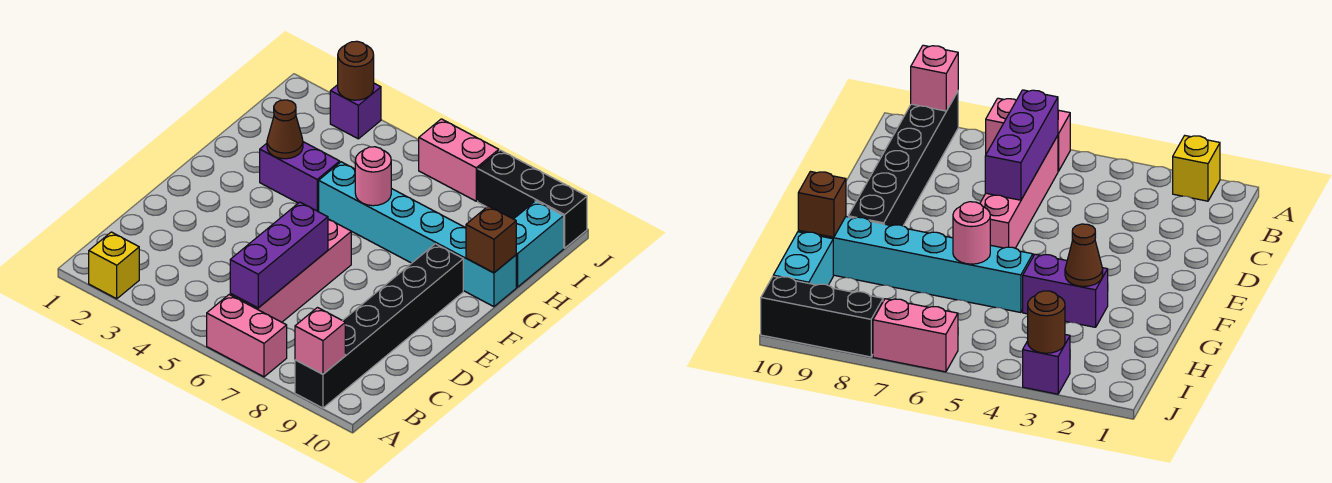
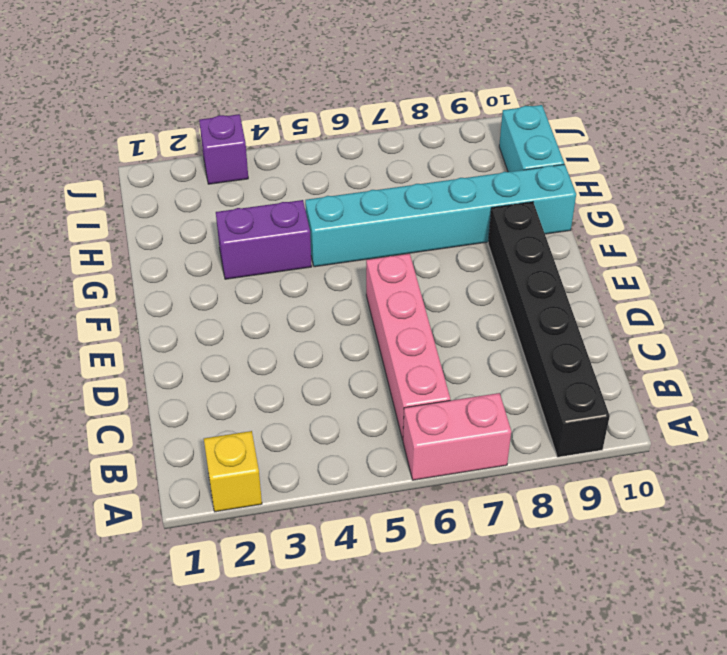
none -> pink 1x2 brick [419,119,499,201]
none -> black 1x3 brick [478,150,587,248]
none -> pink 1x1 brick [295,308,345,374]

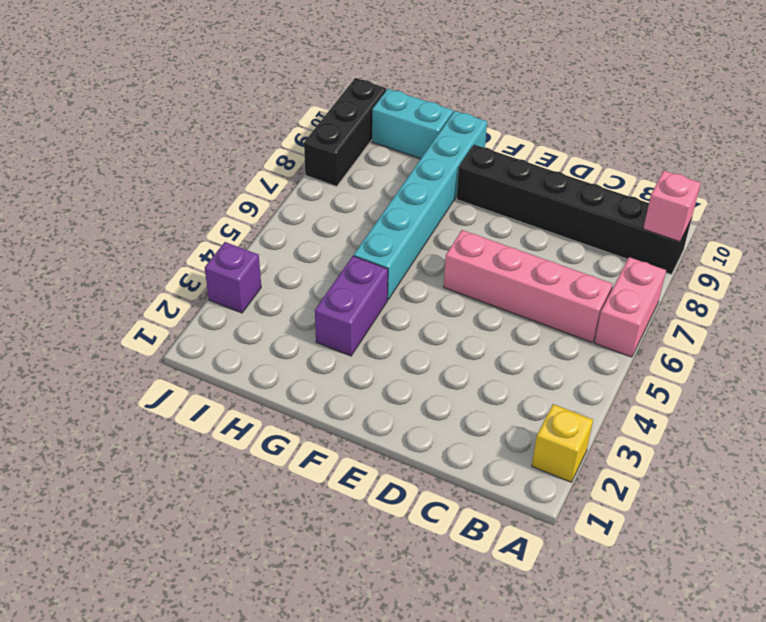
none -> pink 1x2 brick [419,119,499,201]
none -> purple 1x3 brick [230,202,328,308]
none -> brown 1x1 cone [267,100,303,159]

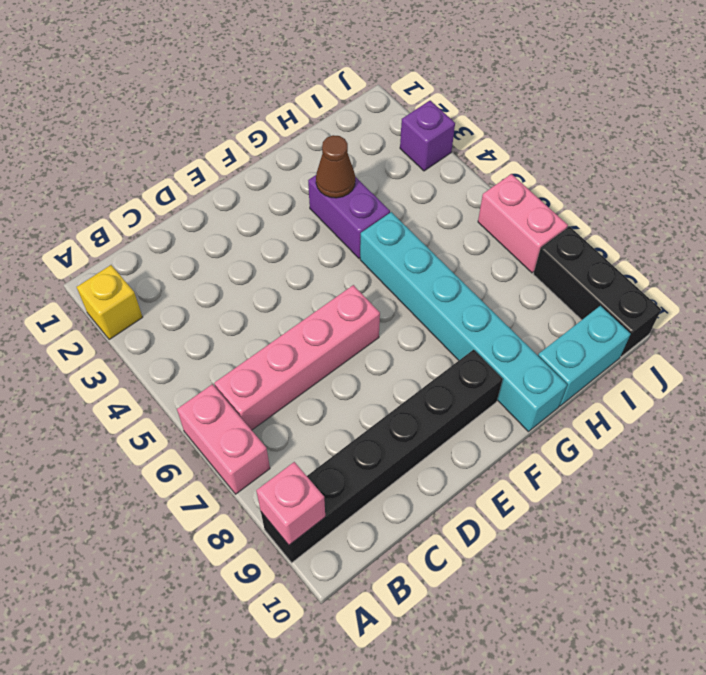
none -> purple 1x3 brick [230,202,328,308]
none -> pink 1x1 round brick [355,147,391,206]
none -> brown 1x1 brick [466,206,516,273]

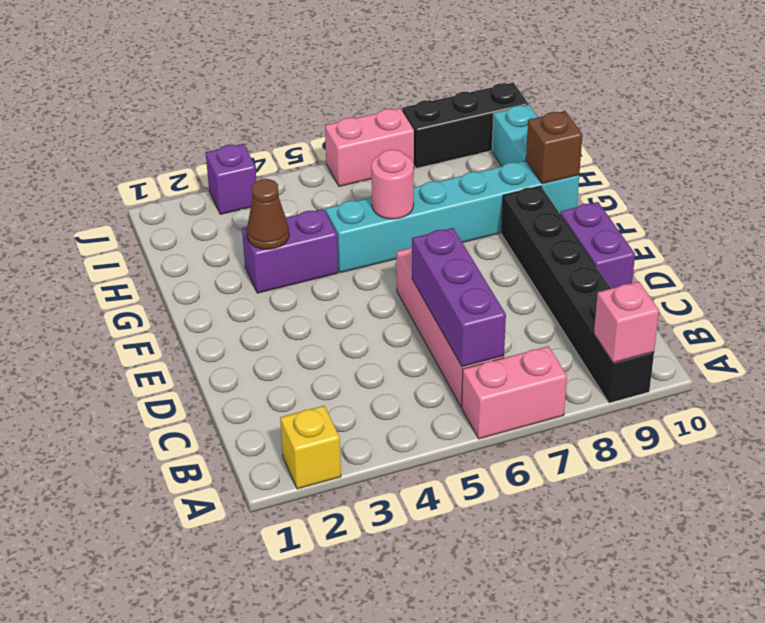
purple 1x2 brick [560,202,635,289] -> none
none -> brown 1x1 round brick [338,41,374,100]

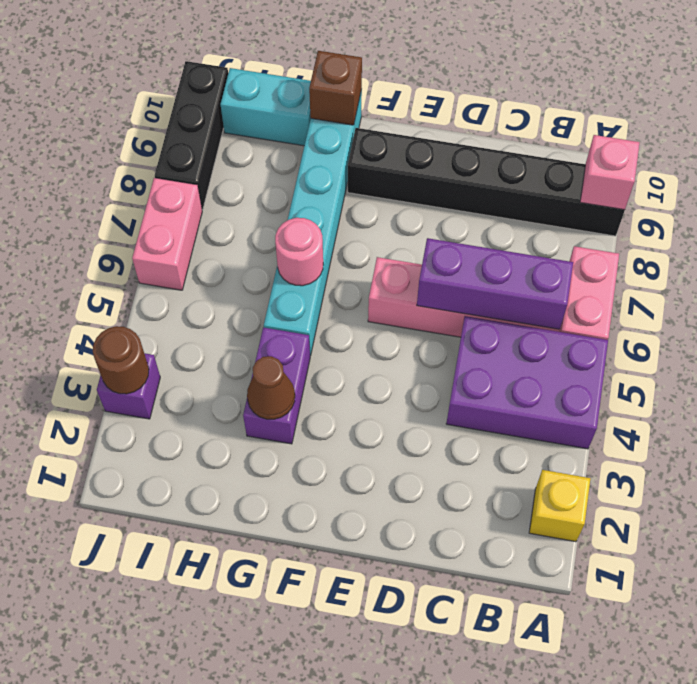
purple 2x3 brick [446,316,608,449] -> none

